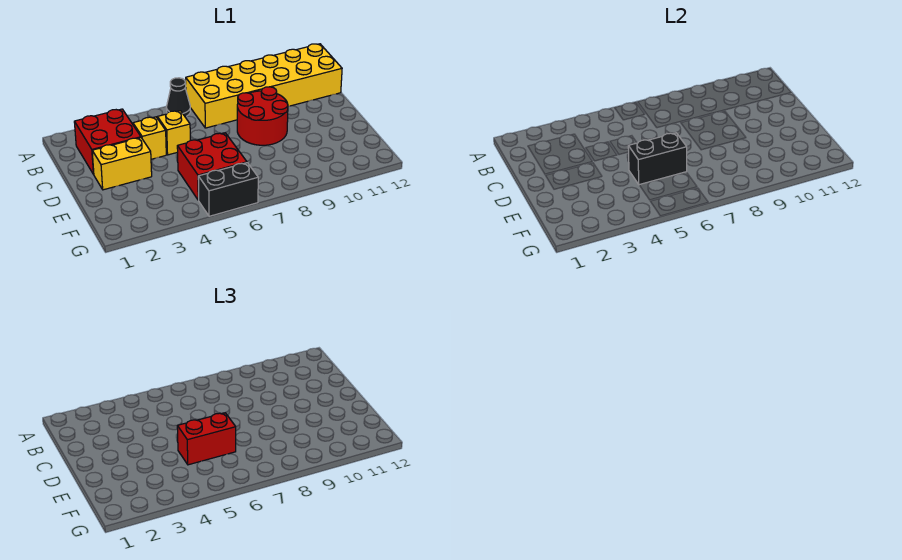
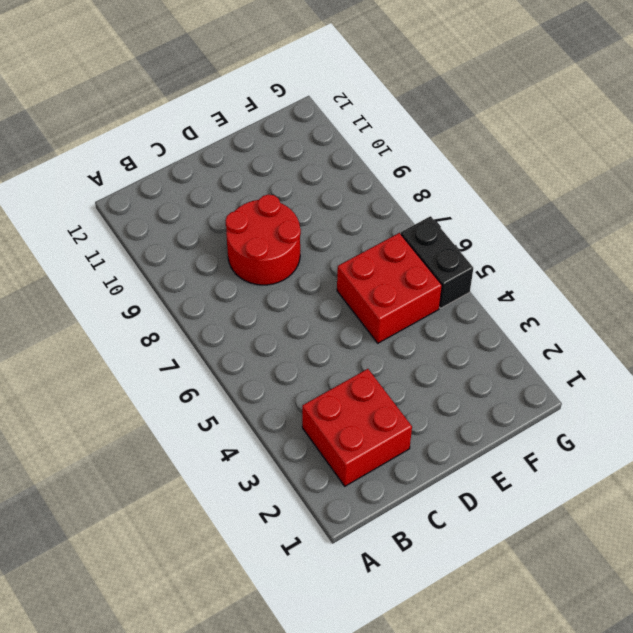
none -> black 1x1 cone [166,78,190,117]
none -> yellow 2x6 brick [186,44,342,128]

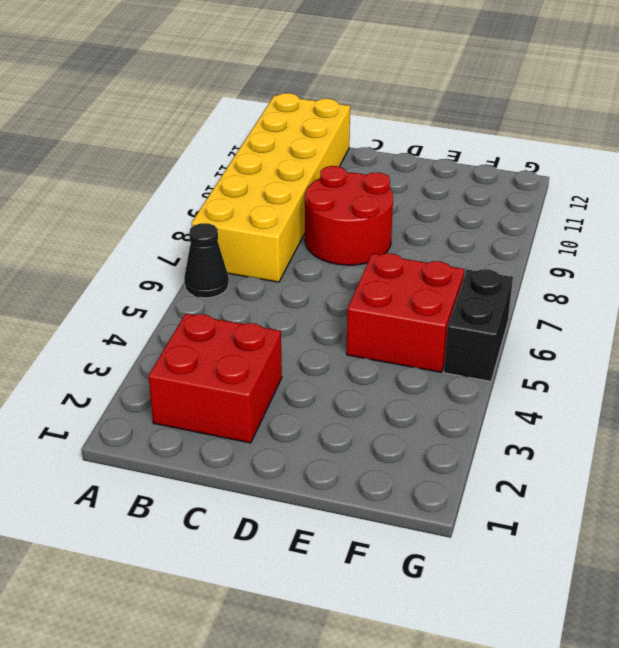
none -> yellow 1x1 brick [133,117,166,159]
none -> yellow 1x1 brick [157,111,190,155]

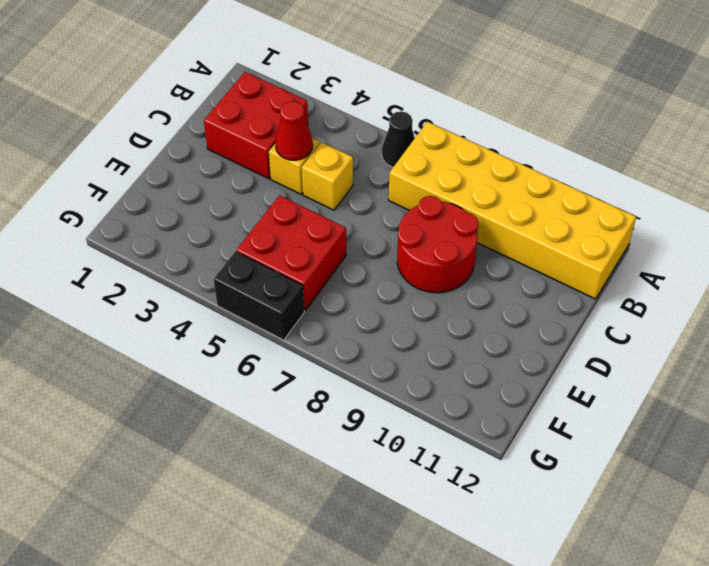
red 1x1 cone [275,101,313,160] -> none
none -> yellow 1x2 brick [92,138,152,190]
none -> black 1x2 brick [628,133,687,185]

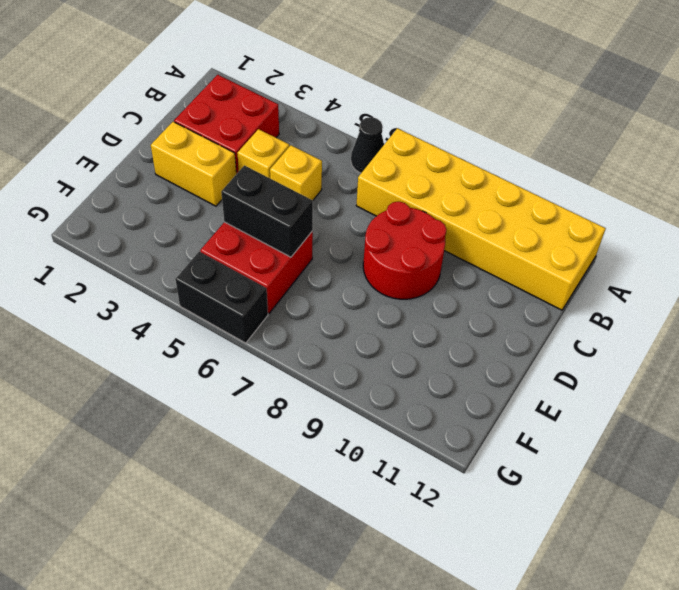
none -> red 1x2 brick [177,413,236,465]

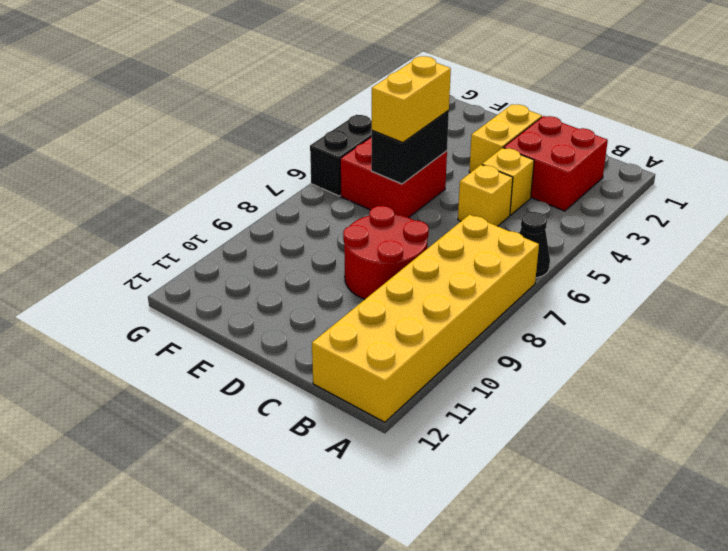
yellow 1x2 brick [372,56,451,143] -> red 1x2 brick [177,413,236,465]

